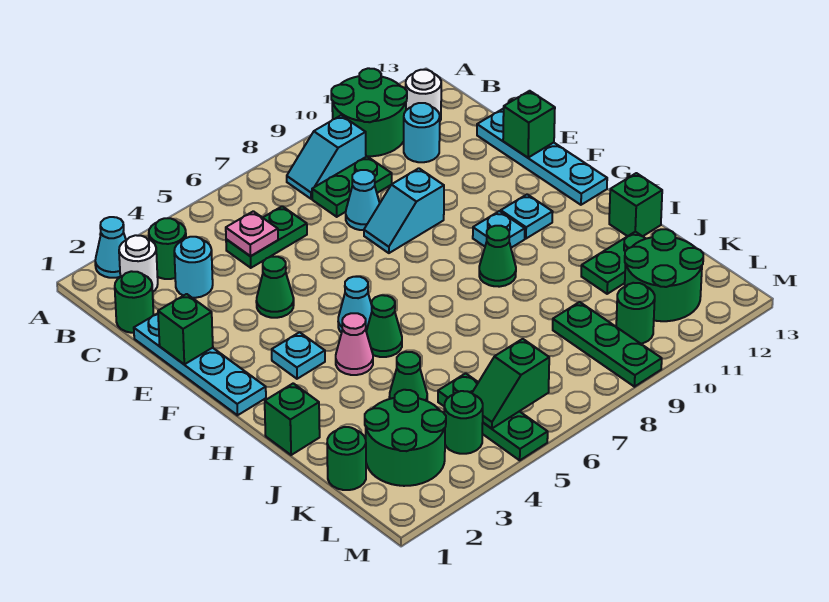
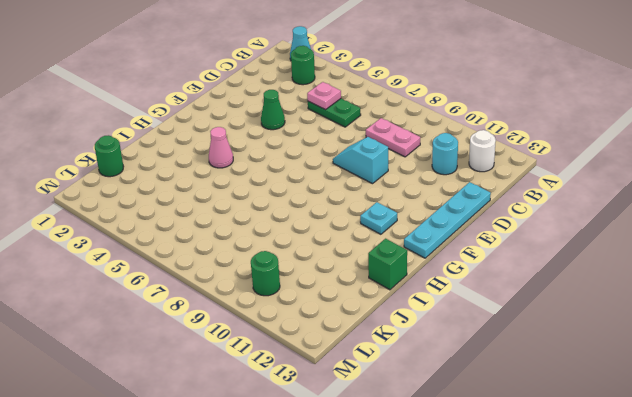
pink 1x2 plate [366,118,420,157] -> green 1x2 plate [312,156,392,217]
none -> green 2x2 round brick [331,68,407,156]
none -> white 1x1 round brick [119,235,158,292]
none -> cyan 1x2 slope [287,115,366,199]
none -> green 1x1 round brick [115,271,154,333]

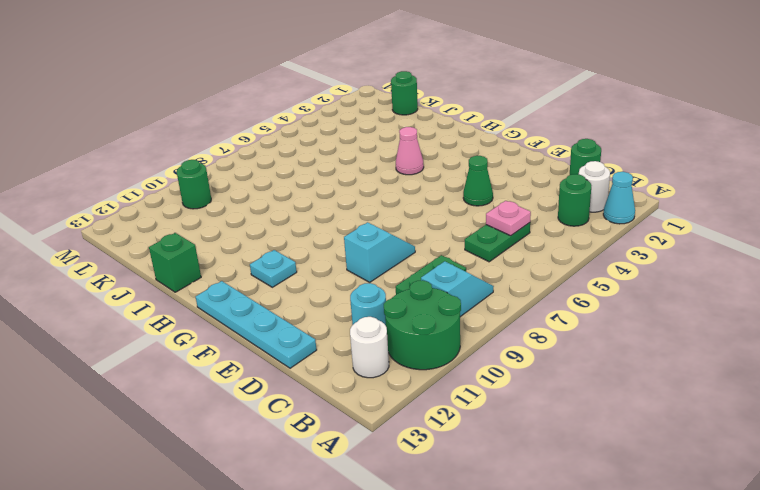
none -> cyan 1x1 round brick [174,237,213,298]
none -> cyan 1x4 plate [134,313,266,415]
none -> cyan 1x1 cone [346,170,380,230]
none -> cyan 1x1 plate [272,332,325,379]

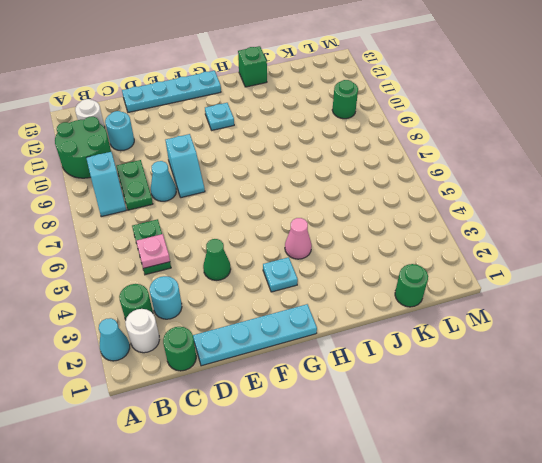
none -> cyan 1x1 cone [338,277,372,333]
none -> cyan 1x1 plate [473,211,525,248]
none -> green 1x1 cone [366,295,402,357]
none -> green 1x1 cone [479,226,516,287]

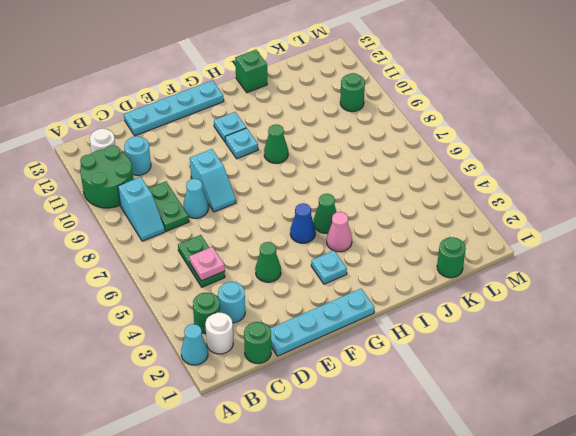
blue 1x1 cone [290,203,316,243] -> cyan 1x1 cone [338,277,372,333]
none -> green 1x1 brick [265,383,320,455]
none -> green 1x1 cone [389,352,427,401]
none -> green 1x2 plate [581,232,646,294]
none -> green 2x2 round brick [365,390,446,486]

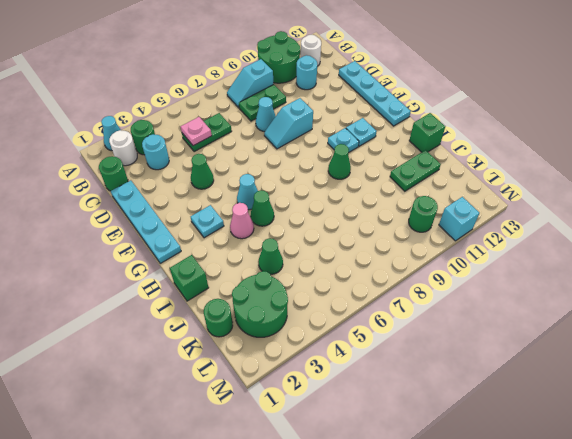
cyan 1x1 brick [439,197,479,241] -> none
none -> green 1x3 plate [438,373,548,460]
none -> green 1x3 plate [553,302,662,387]
none -> green 2x2 round brick [625,229,703,321]
none -> green 1x1 round brick [444,391,483,454]

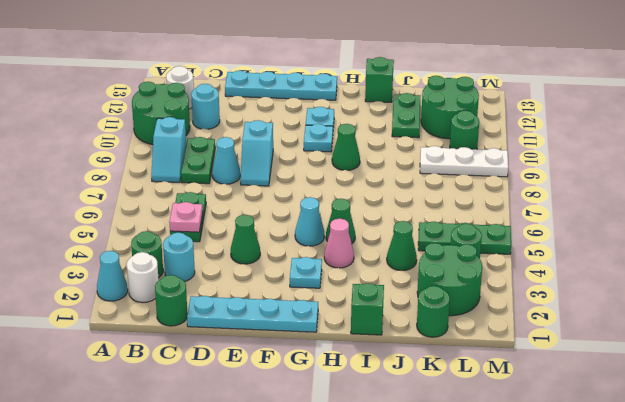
white 1x3 plate [420,146,508,177] -> green 1x3 plate [553,302,662,387]
none -> green 1x1 brick [158,294,213,364]
none -> green 1x1 brick [503,91,555,158]
none -> green 1x2 slope [472,339,549,429]

